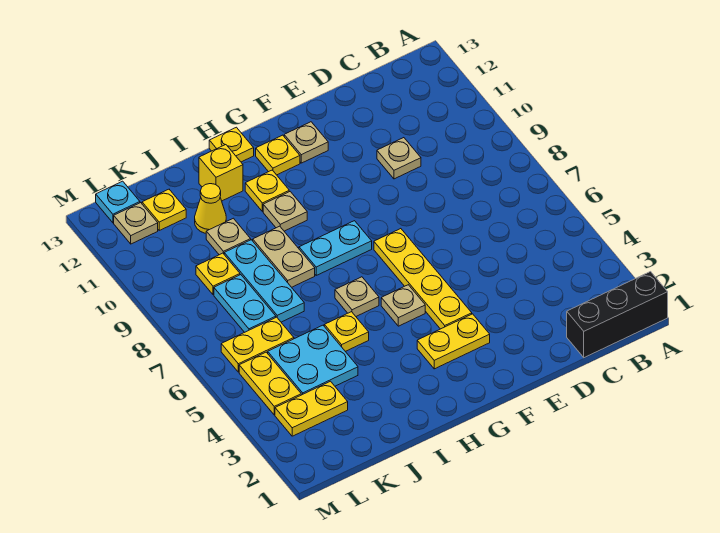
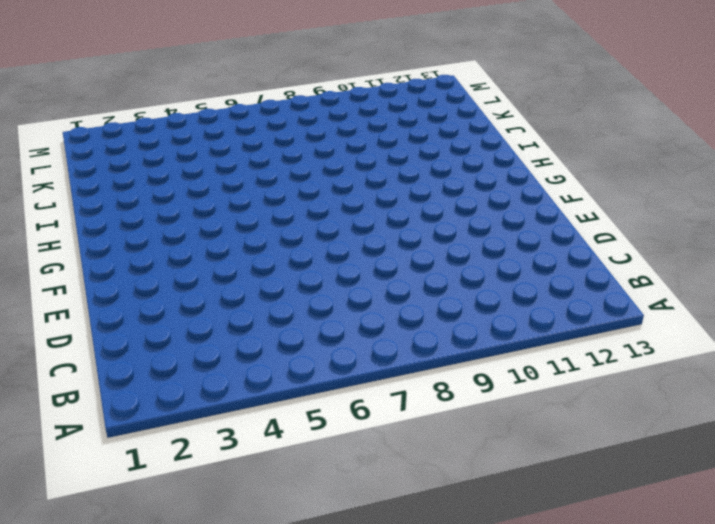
none -> black 1x3 brick [567,272,668,358]
none -> tan 1x1 plate [377,138,421,179]
none -> yellow 1x2 plate [417,314,490,369]

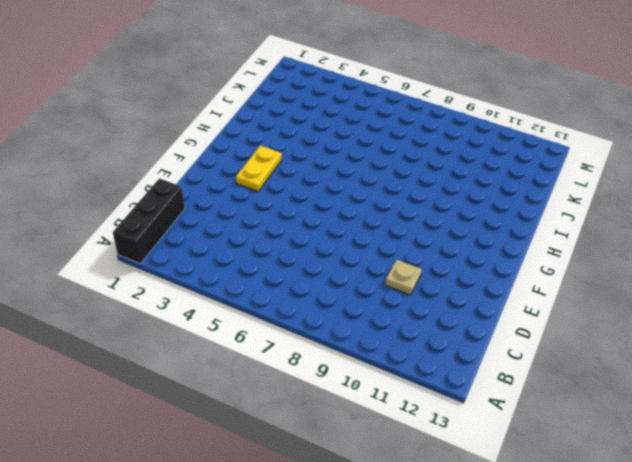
none -> yellow 1x4 plate [374,229,472,329]
none -> tan 1x1 plate [284,122,328,163]
none -> tan 1x1 plate [381,285,425,326]

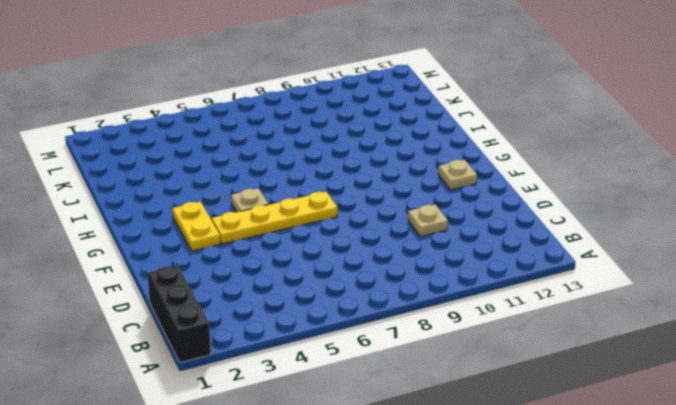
none -> cyan 1x2 plate [299,221,372,275]
none -> yellow 1x1 plate [256,135,300,175]
none -> tan 1x1 plate [335,277,379,316]

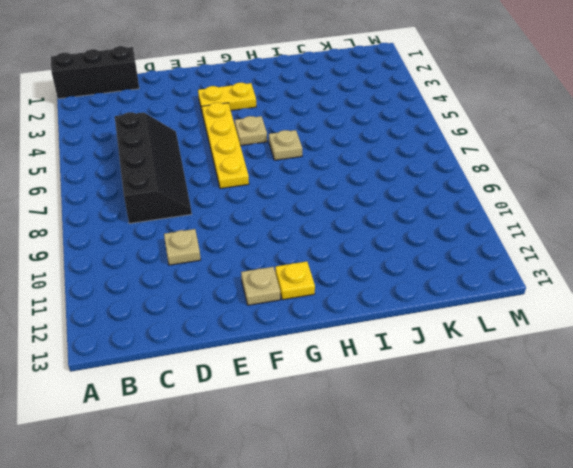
black 2x4 slope [115,112,192,224] -> none
none -> cyan 1x2 plate [299,221,372,275]
none -> tan 1x1 plate [263,192,307,231]
none -> yellow 1x1 plate [245,170,289,211]

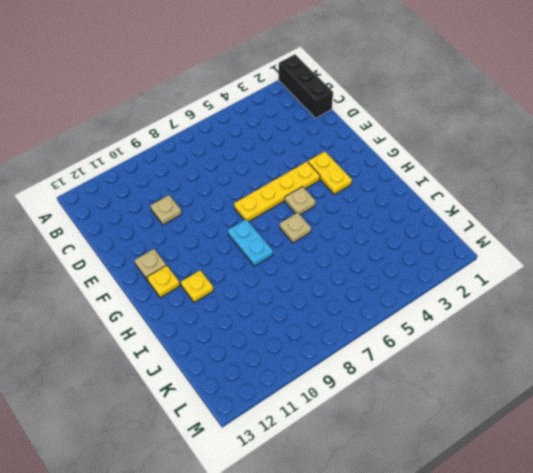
none -> tan 1x1 plate [263,192,307,231]
none -> yellow 1x1 plate [209,127,254,162]
none -> yellow 1x1 plate [324,312,369,351]

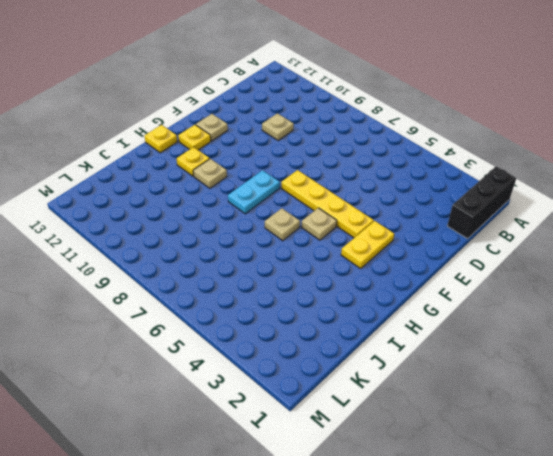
none -> yellow 1x1 plate [324,312,369,351]
none -> tan 1x2 plate [253,226,315,287]
none -> yellow 1x1 brick [199,145,243,201]

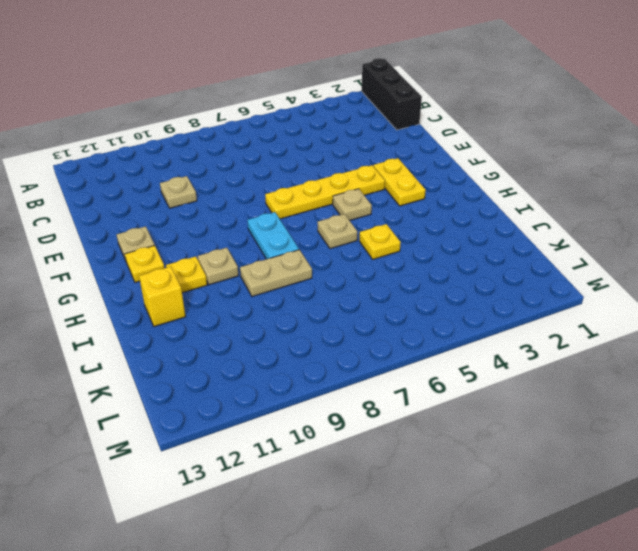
none -> yellow 1x1 plate [209,127,254,162]
none -> cyan 2x2 plate [268,325,358,395]
none -> cyan 1x3 plate [224,240,304,322]

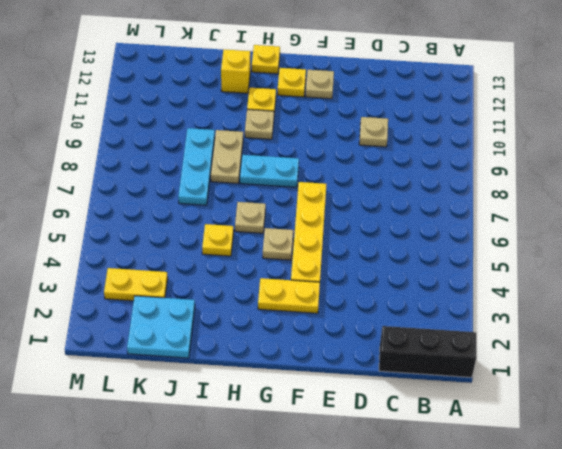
cyan 2x2 plate [127,296,195,358] -> cyan 2x2 plate moved to [268,325,358,395]
none -> tan 1x1 plate [206,218,251,255]
none -> yellow 1x1 cone [195,184,226,233]
none -> yellow 1x2 plate [221,317,294,372]

